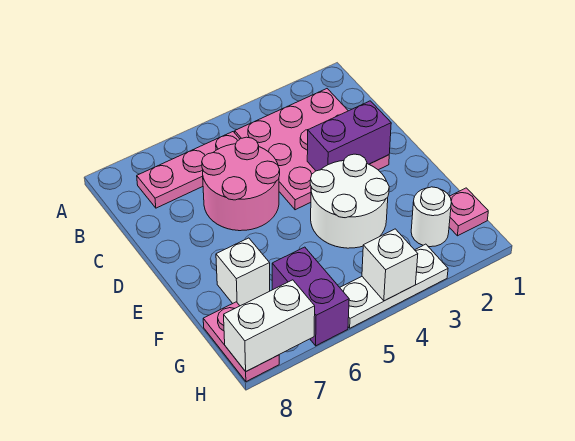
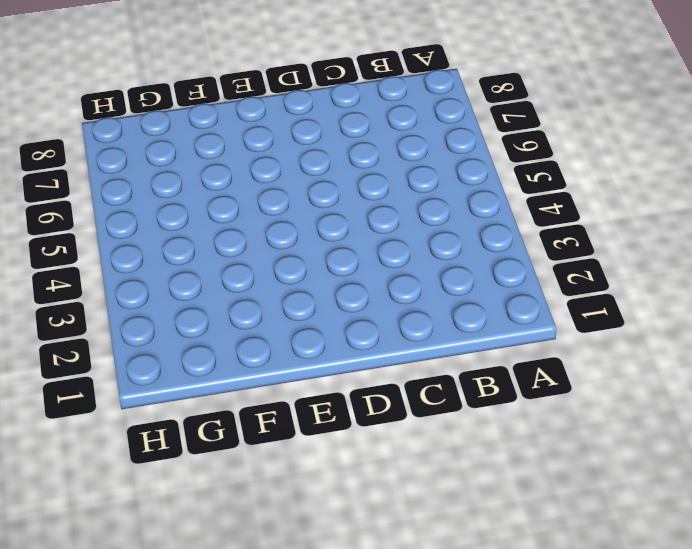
none -> pink 3x3 plate [235,89,389,210]
none -> pink 1x3 plate [137,132,240,208]
none -> pink 2x2 round brick [202,137,280,231]

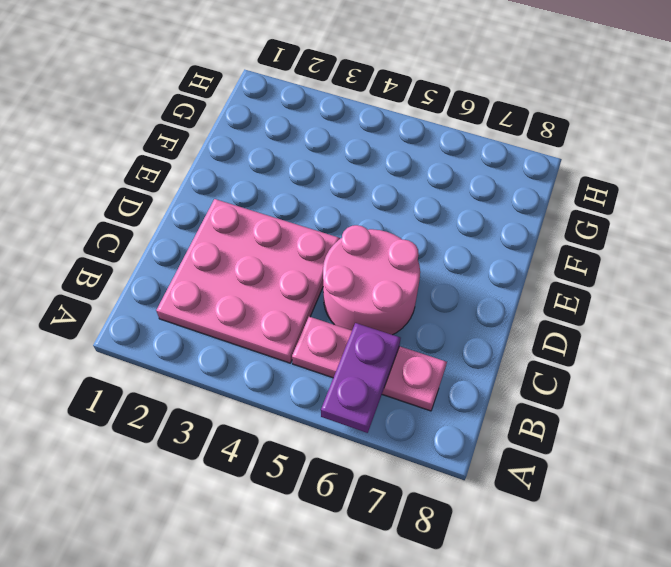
purple 1x2 plate [321,323,401,433] -> none
none -> white 2x2 round brick [310,154,389,248]
none -> white 1x1 brick [216,238,270,306]
none -> pink 1x1 plate [449,188,488,236]

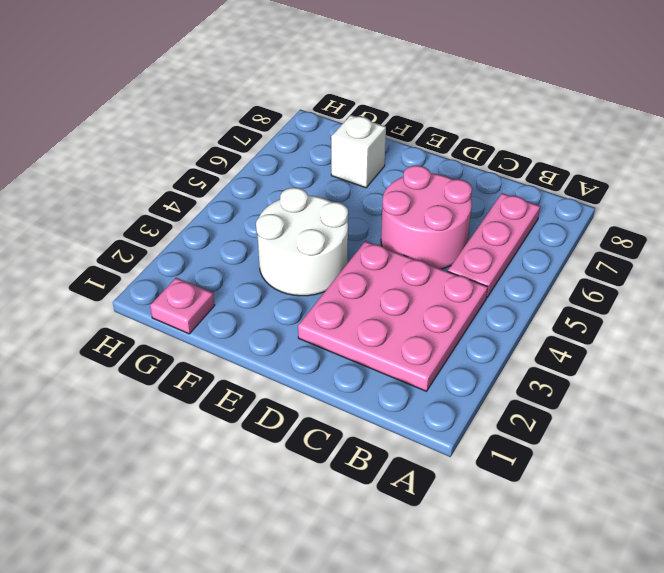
none -> white 1x1 round brick [411,187,451,247]
none -> purple 1x2 brick [272,247,349,346]
none -> pink 1x2 plate [203,302,279,382]

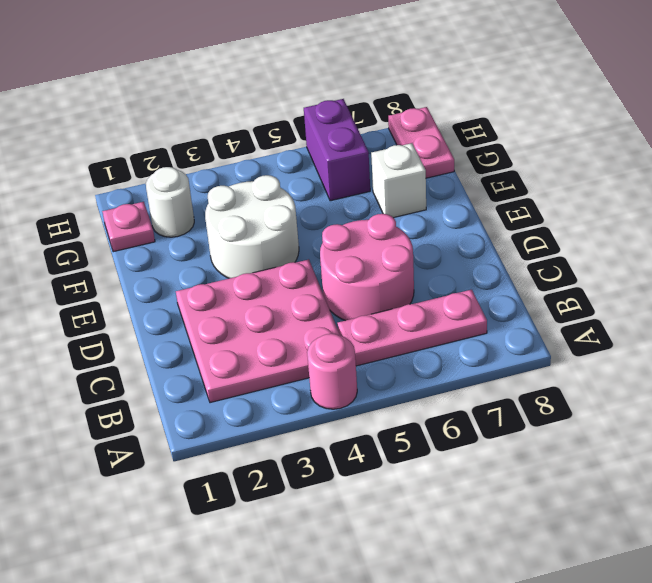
pink 1x1 round brick [307,334,357,409] -> none
none -> white 1x3 plate [340,244,448,328]
none -> purple 1x2 brick [307,101,391,171]
none -> white 1x1 brick [362,229,418,301]

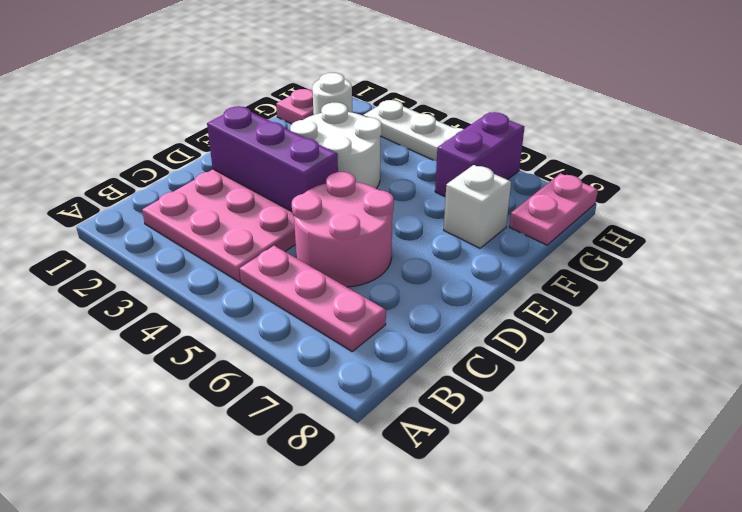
purple 1x3 brick [207,106,338,212] -> purple 1x2 brick [307,101,391,171]
none -> white 1x1 brick [362,229,418,301]
none -> white 1x2 brick [224,280,315,371]

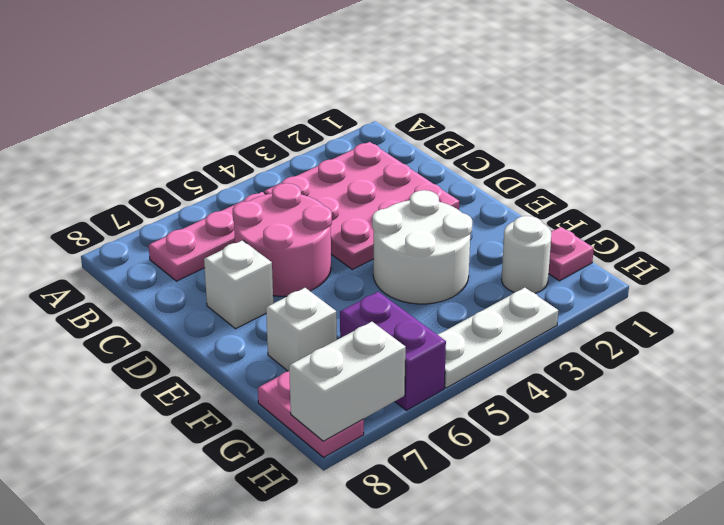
white 1x1 brick [204,240,273,329] -> white 1x1 brick moved to [362,229,418,301]
none -> purple 1x2 brick [307,101,391,171]

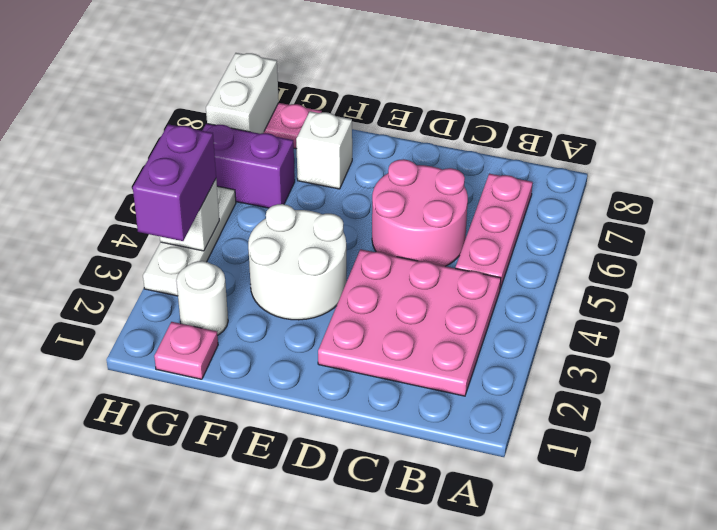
purple 1x2 brick [133,124,216,241] -> purple 1x2 brick moved to [307,101,391,171]

